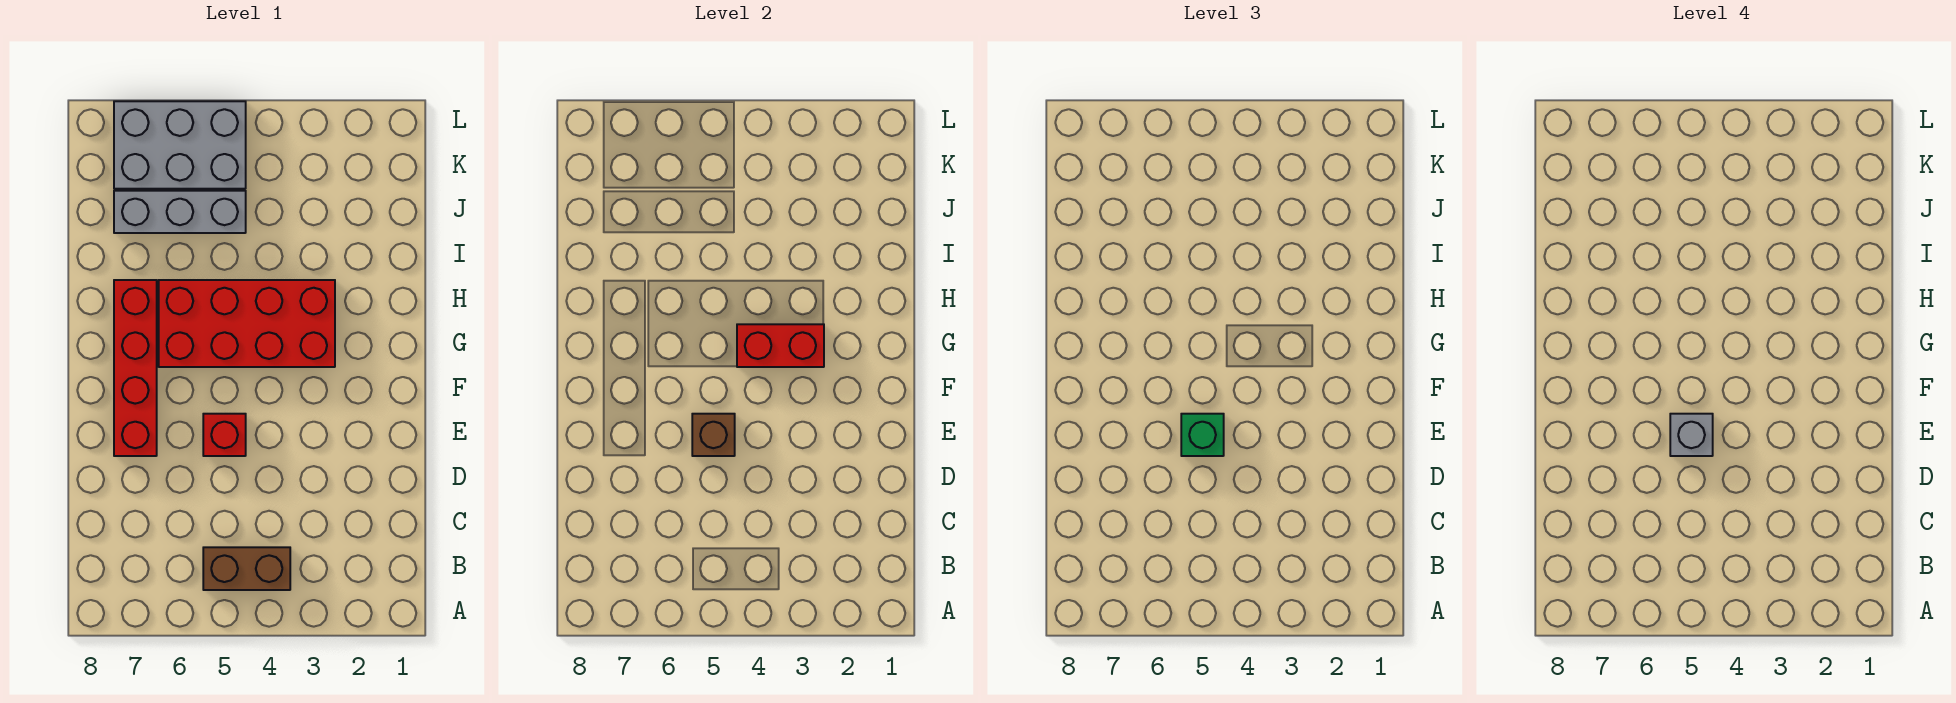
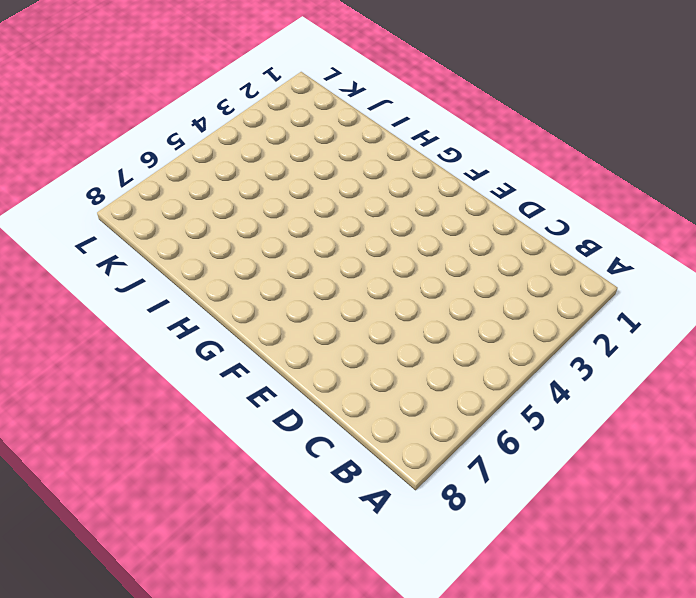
none -> brown 1x2 brick [203,547,290,590]
none -> red 1x1 brick [203,414,246,456]

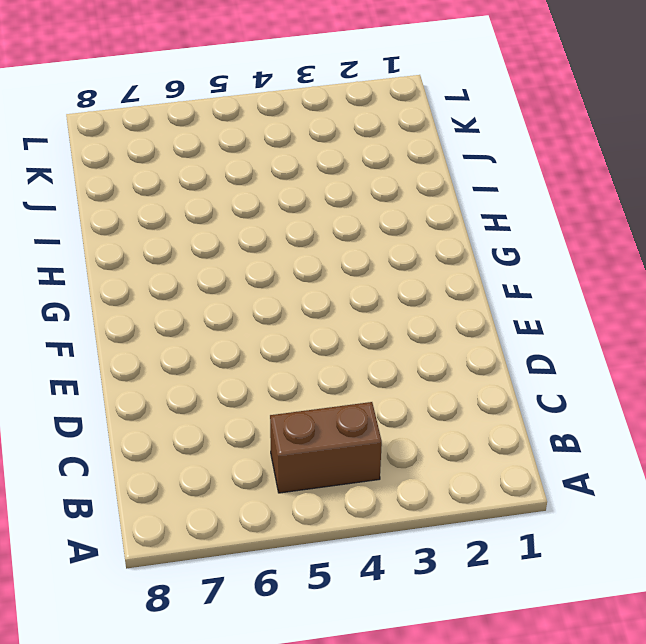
none -> red 1x1 brick [203,414,246,456]
none -> red 1x4 brick [114,280,157,456]

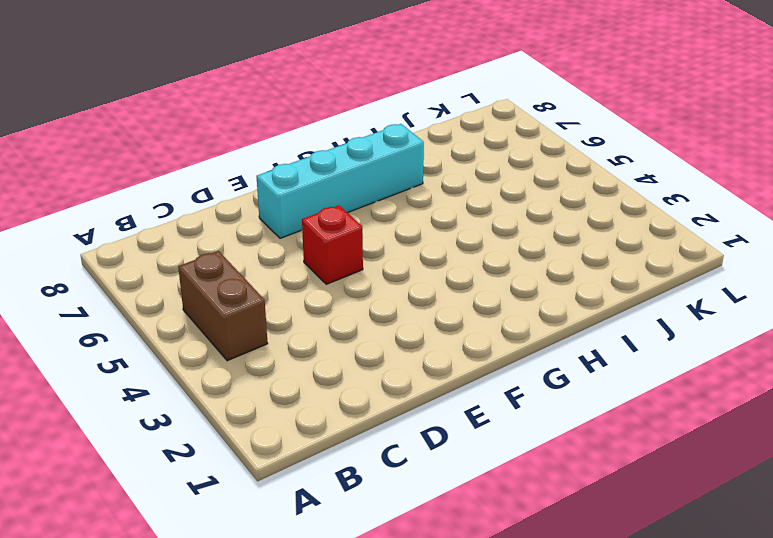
cyan 1x4 brick [256,124,424,238] -> red 1x4 brick [114,280,157,456]
none -> red 2x4 brick [159,280,335,367]
none -> grey 1x3 brick [114,191,246,233]

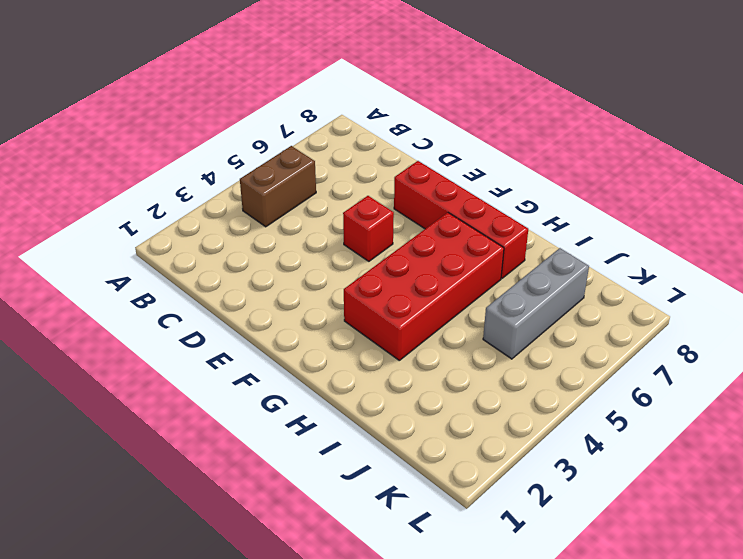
none -> grey 2x3 brick [114,101,246,189]
none -> brown 1x1 brick [692,414,735,456]

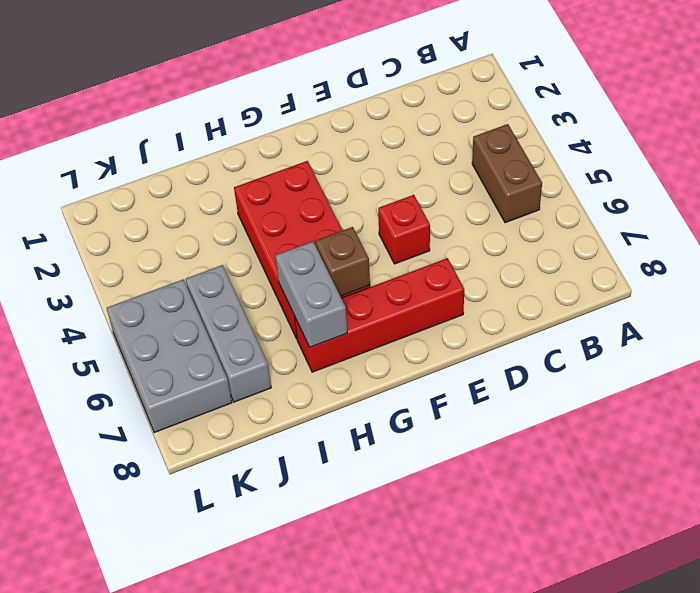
brown 1x1 brick [315,227,370,296] -> brown 1x1 brick moved to [692,414,735,456]
grey 1x2 brick [276,242,347,347] -> none
none -> red 1x2 brick [737,324,824,367]
none -> green 1x1 brick [1181,414,1224,456]

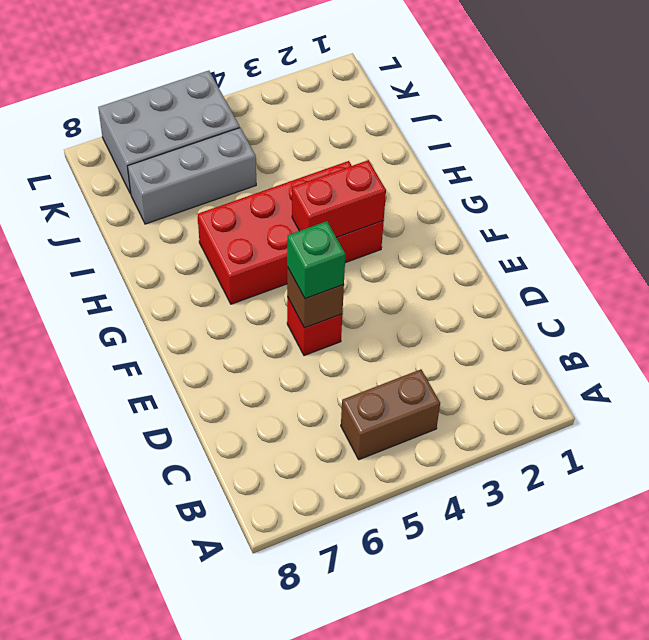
none -> red 1x4 brick [114,280,157,456]
none -> grey 1x1 brick [1670,414,1713,456]

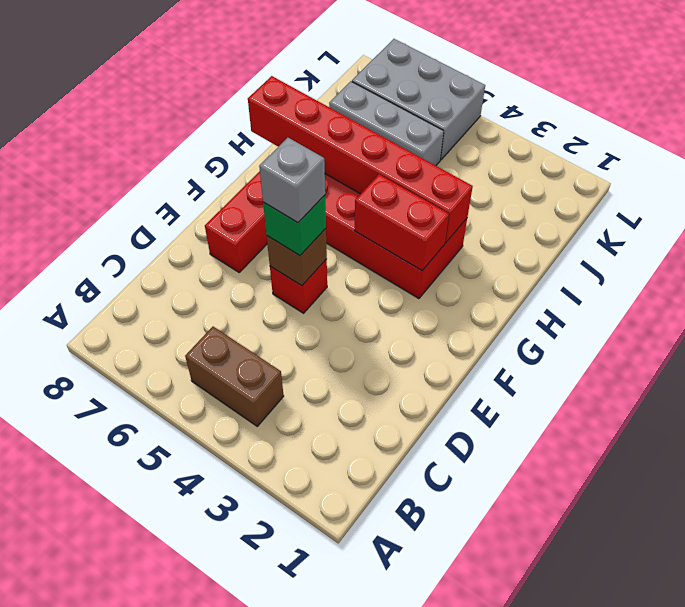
red 1x6 brick [248,76,473,243] -> none

